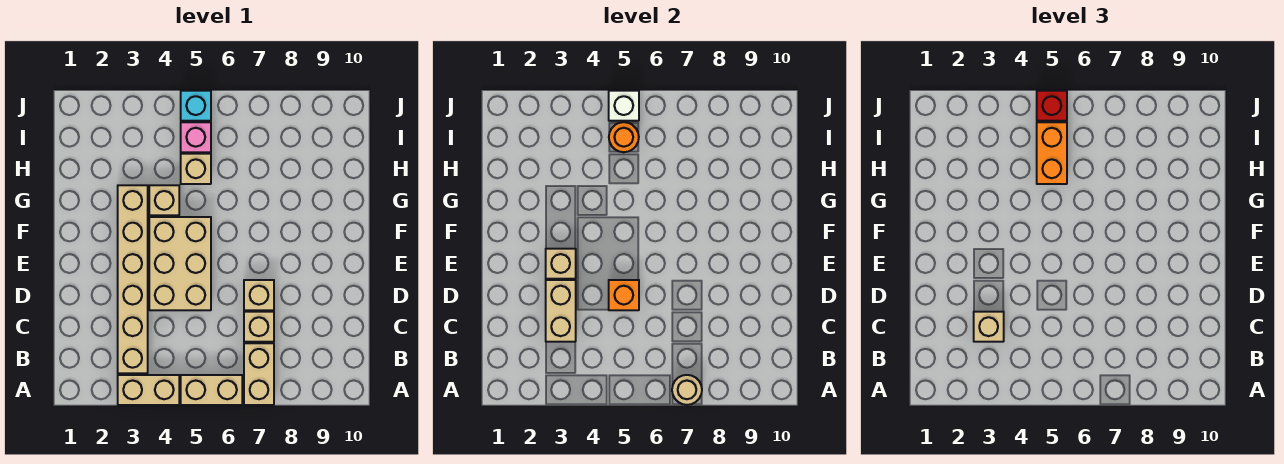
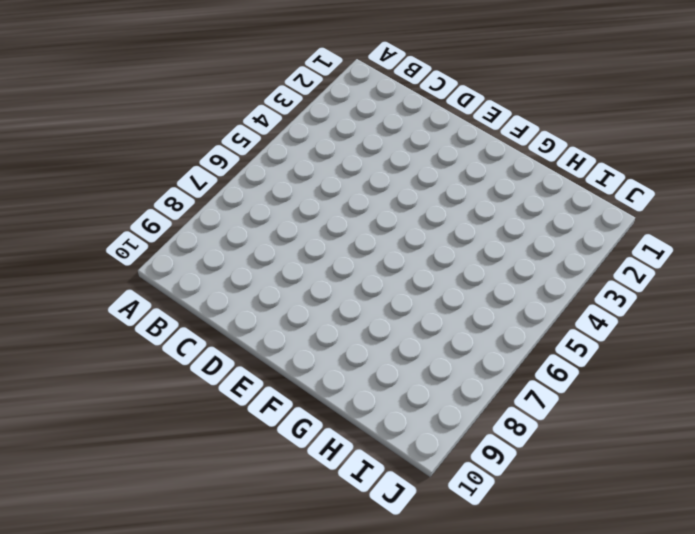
none -> tan 1x2 brick [118,375,179,405]
none -> tan 1x2 brick [181,375,242,405]
none -> tan 1x2 brick [244,343,274,405]

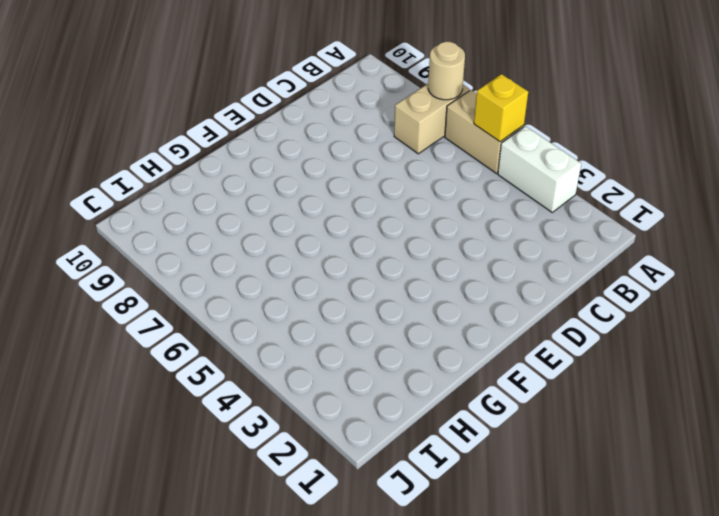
white 1x2 brick [498,126,581,212] -> tan 1x2 brick [118,375,179,405]
yellow 1x1 brick [474,74,528,142] -> none
none -> tan 1x6 brick [118,185,148,373]
none -> tan 1x1 brick [244,312,274,342]
none -> tan 2x3 brick [149,217,211,310]

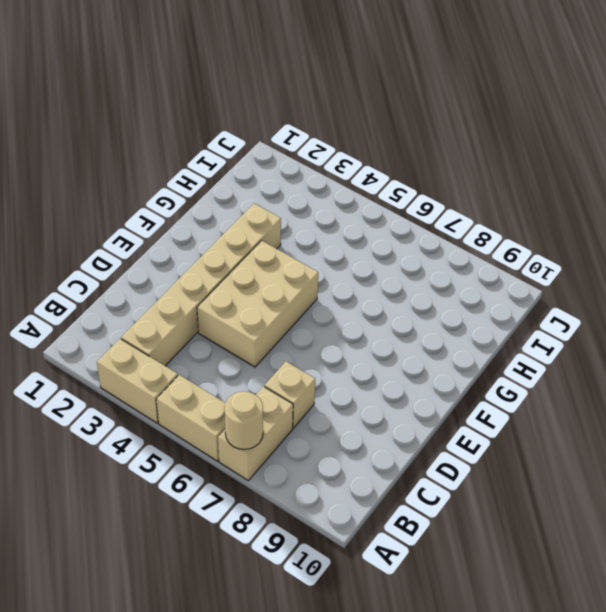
none -> tan 1x1 brick [244,280,274,310]
none -> tan 1x1 brick [149,185,179,215]
none -> tan 1x1 brick [181,154,211,184]

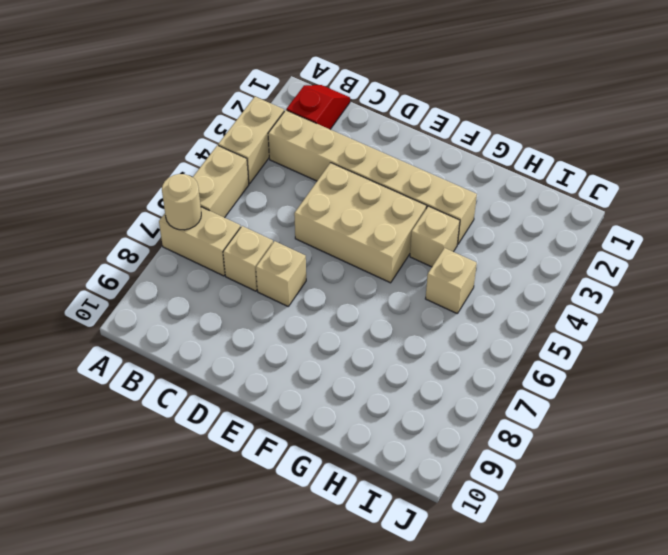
red 1x2 slope [286,85,350,129] -> none
none -> pink 1x1 brick [181,122,211,152]
none -> cyan 1x1 brick [181,91,211,121]
none -> tan 1x2 brick [546,280,576,342]

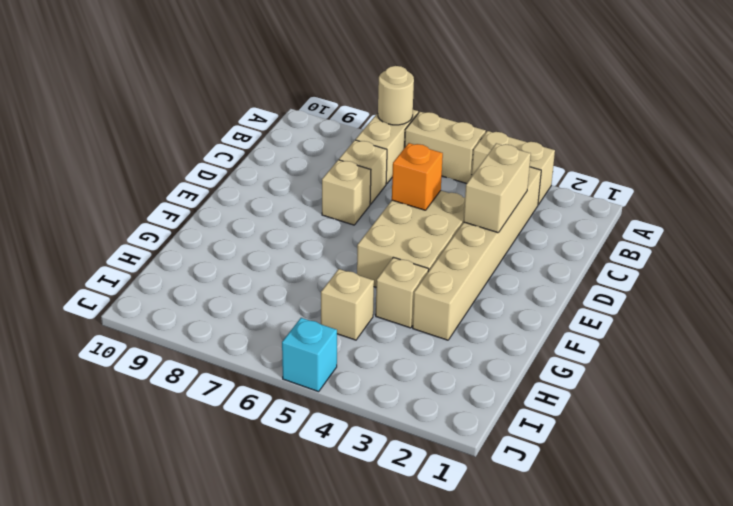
none -> pink 1x1 brick [181,122,211,152]
none -> tan 1x1 brick [546,249,576,279]
none -> orange 1x1 round brick [609,122,639,152]

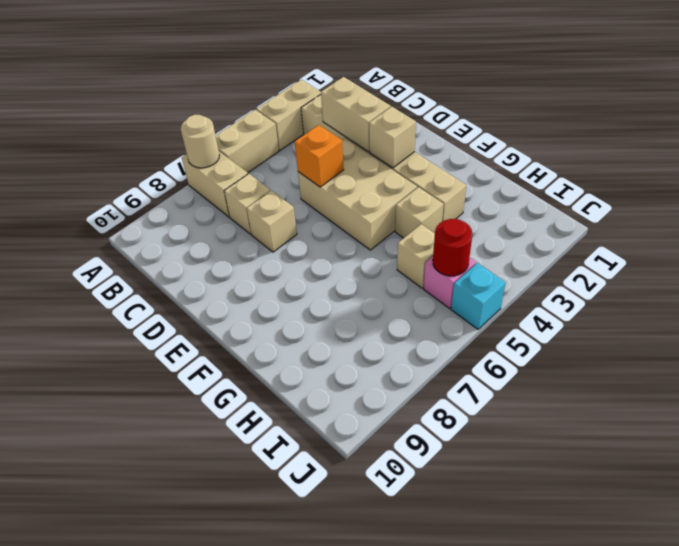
red 1x1 round brick [433,219,472,276] -> orange 1x1 round brick [609,122,639,152]
none -> white 1x1 brick [609,91,639,121]
none -> tan 1x1 brick [974,312,1004,342]
none -> orange 1x2 brick [1037,122,1067,184]

